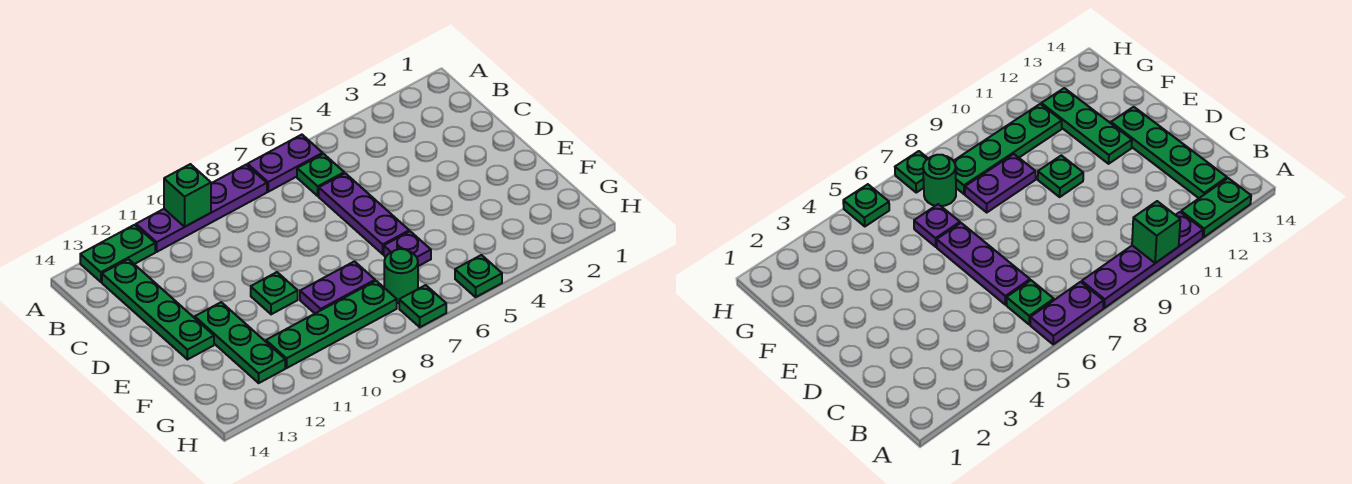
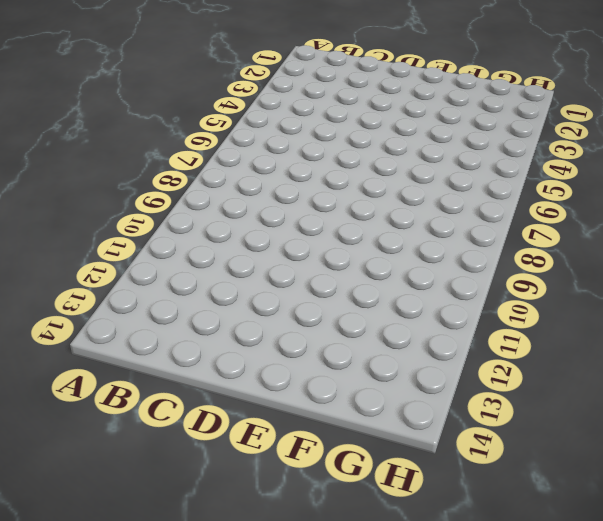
none -> purple 1x2 plate [248,135,323,192]
none -> purple 1x4 plate [136,165,267,252]
none -> green 1x2 plate [80,225,155,282]

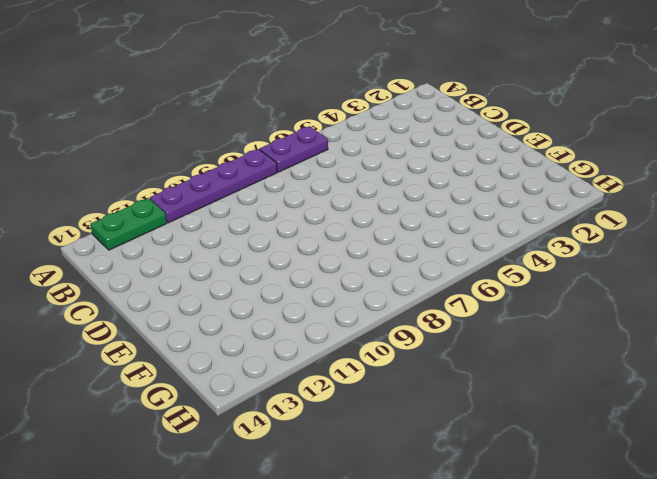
none -> green 1x1 plate [297,154,344,196]
none -> green 1x4 plate [102,259,214,360]
none -> purple 1x3 plate [319,173,409,254]

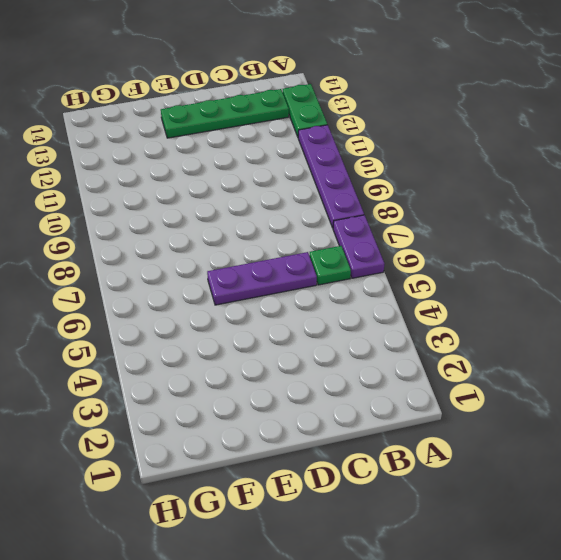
none -> green 1x1 plate [251,272,298,314]
none -> green 1x3 plate [195,302,285,383]
none -> purple 1x1 plate [384,231,431,266]

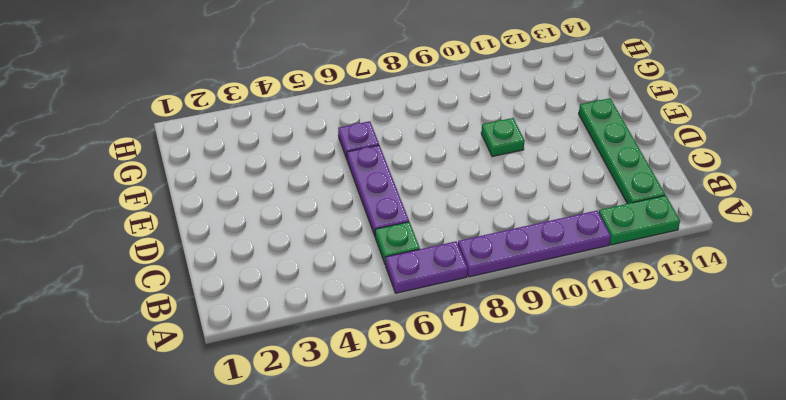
none -> green 1x3 plate [195,302,285,383]
none -> purple 1x2 plate [300,261,375,313]
none -> green 1x1 round brick [384,249,418,303]

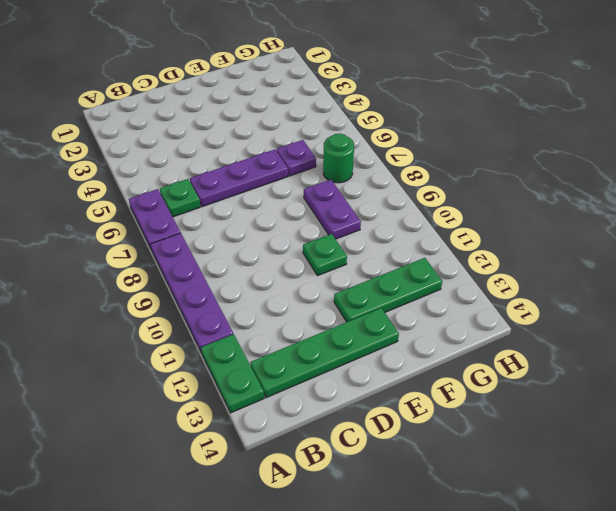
none -> green 1x4 plate [266,281,397,368]
none -> green 1x1 plate [455,255,502,297]
none -> green 1x1 plate [399,285,446,327]

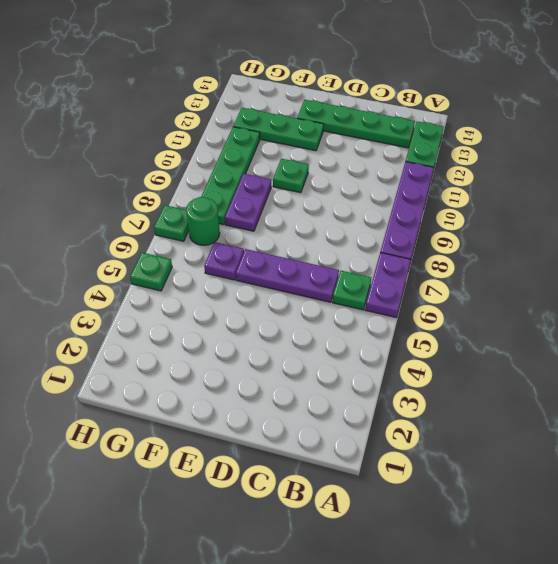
none -> green 1x1 brick [164,164,211,227]

